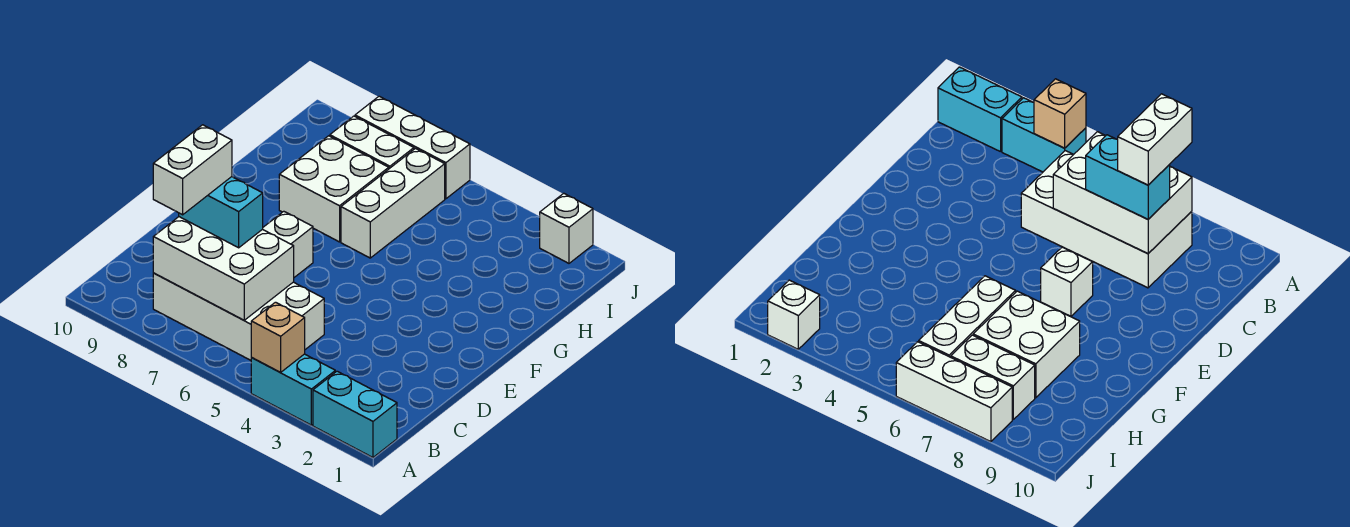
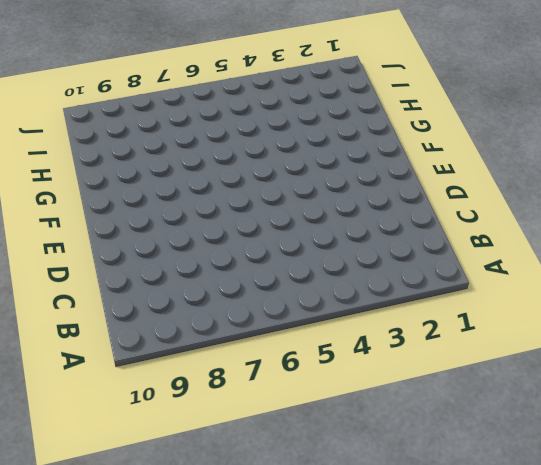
none -> cyan 1x2 brick [313,371,397,457]
none -> cyan 1x2 brick [251,354,335,425]
none -> white 2x4 brick [153,273,324,360]

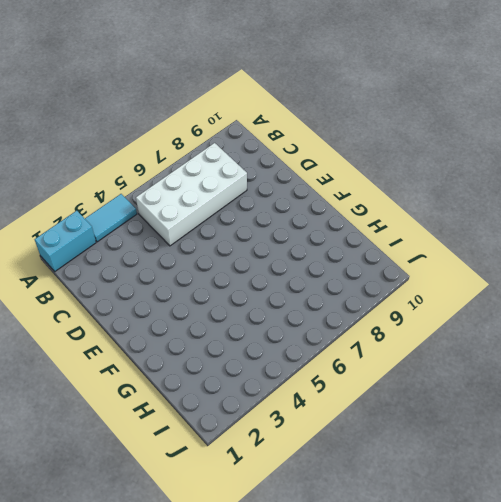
cyan 1x2 tile [85,194,137,242] -> cyan 1x2 brick [251,354,335,425]
none -> white 1x1 brick [263,211,313,277]
none -> white 1x3 brick [341,148,445,258]
none -> white 2x2 brick [279,136,389,242]

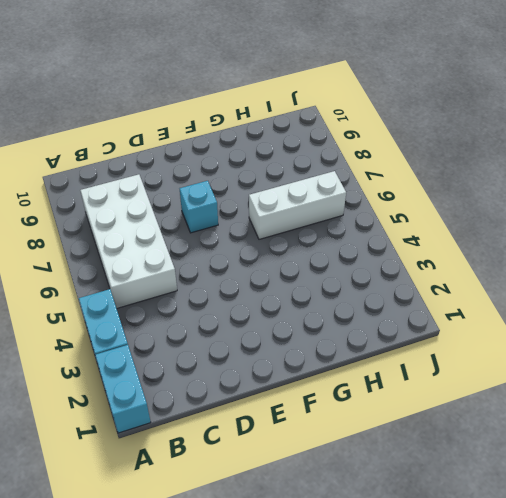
cyan 1x1 brick [180,181,218,233] -> white 1x1 brick [263,211,313,277]
none -> white 2x2 brick [279,136,389,242]
none -> white 1x2 brick [330,116,414,169]
none -> white 1x1 brick [540,193,593,263]

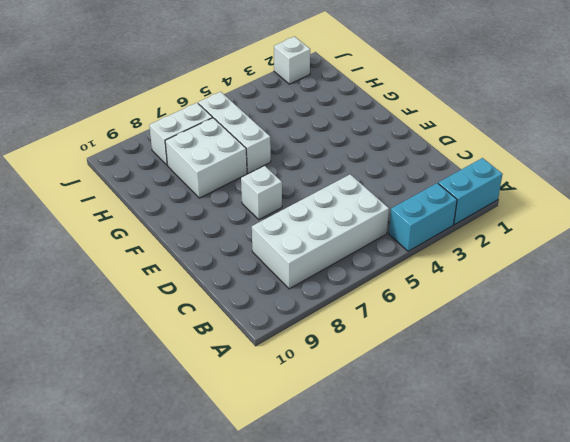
none -> white 1x3 brick [355,96,470,199]
none -> tan 1x1 brick [251,302,305,373]
none -> white 2x3 brick [153,217,294,320]

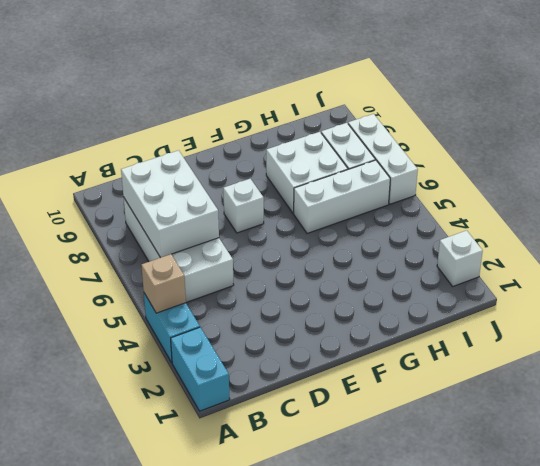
none -> cyan 1x2 brick [179,177,263,248]
none -> white 1x2 brick [153,125,232,215]

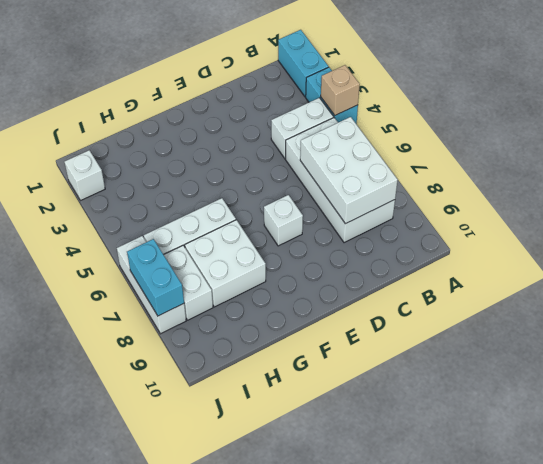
white 1x2 brick [271,98,334,159] -> white 1x2 brick moved to [153,125,232,215]
cyan 1x2 brick [127,239,184,316] -> cyan 1x2 brick moved to [179,177,263,248]

